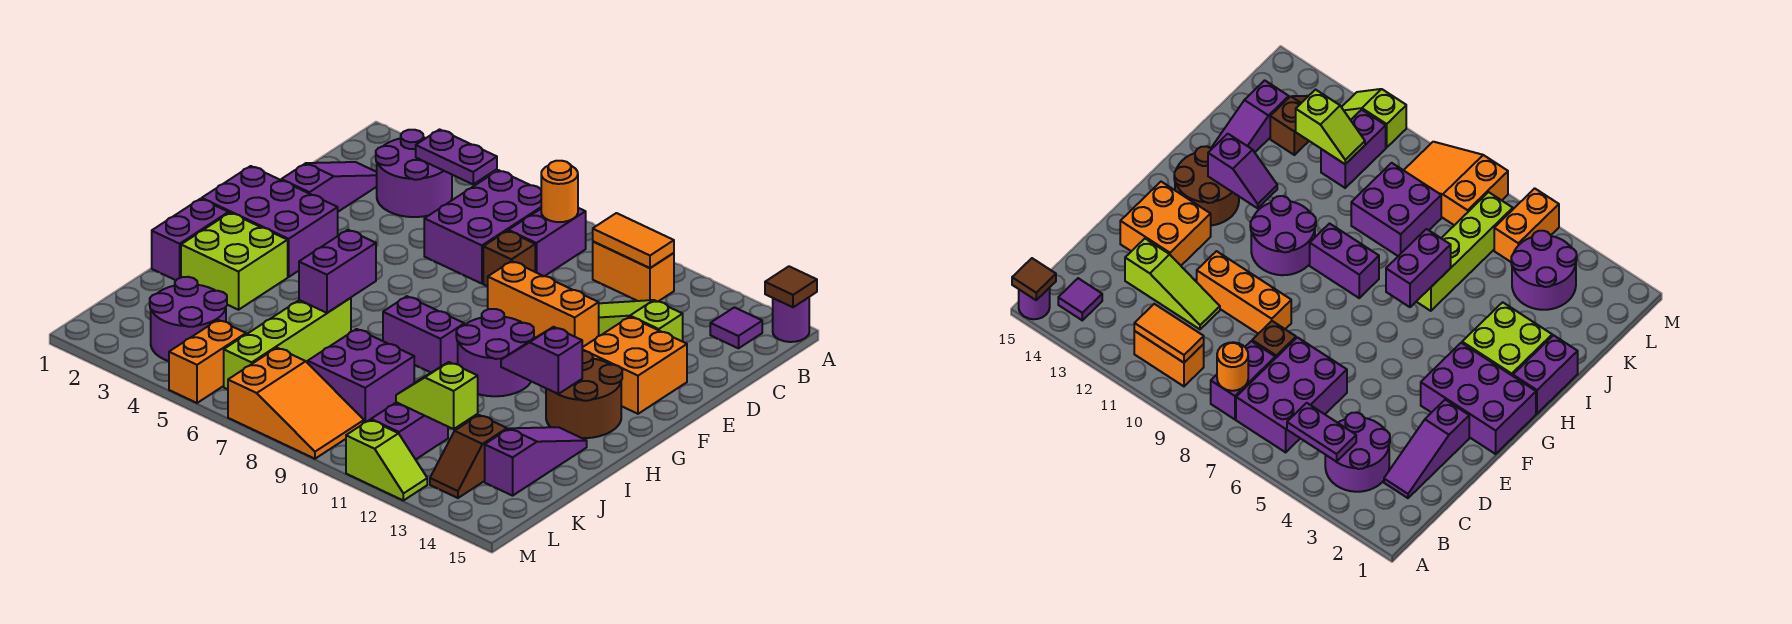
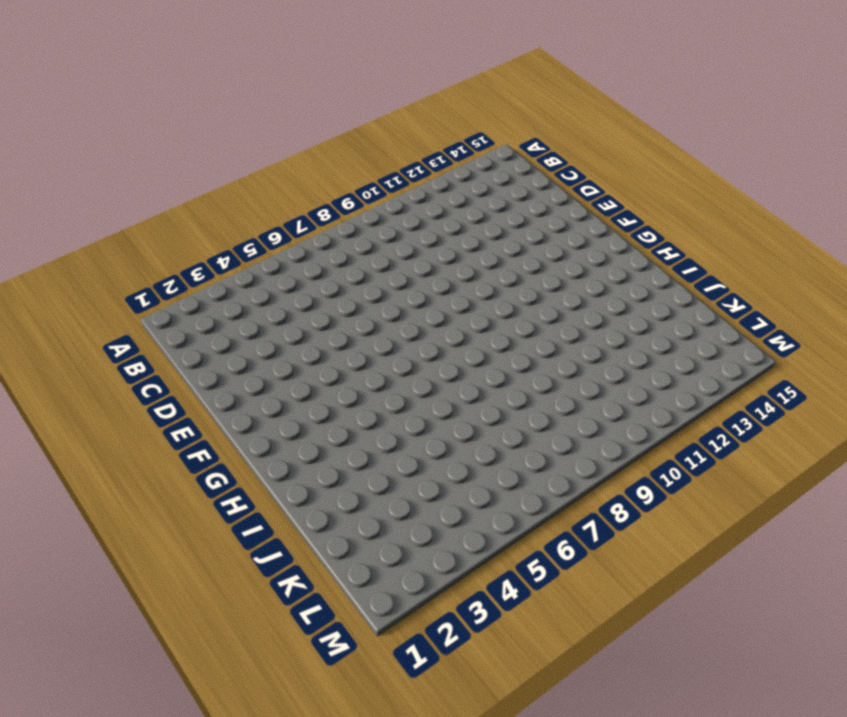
none -> purple 1x1 round brick [773,297,809,342]
none -> purple 2x2 round brick [376,130,452,217]
none -> purple 2x3 brick [424,170,541,284]
none -> purple 1x2 brick [508,208,586,276]

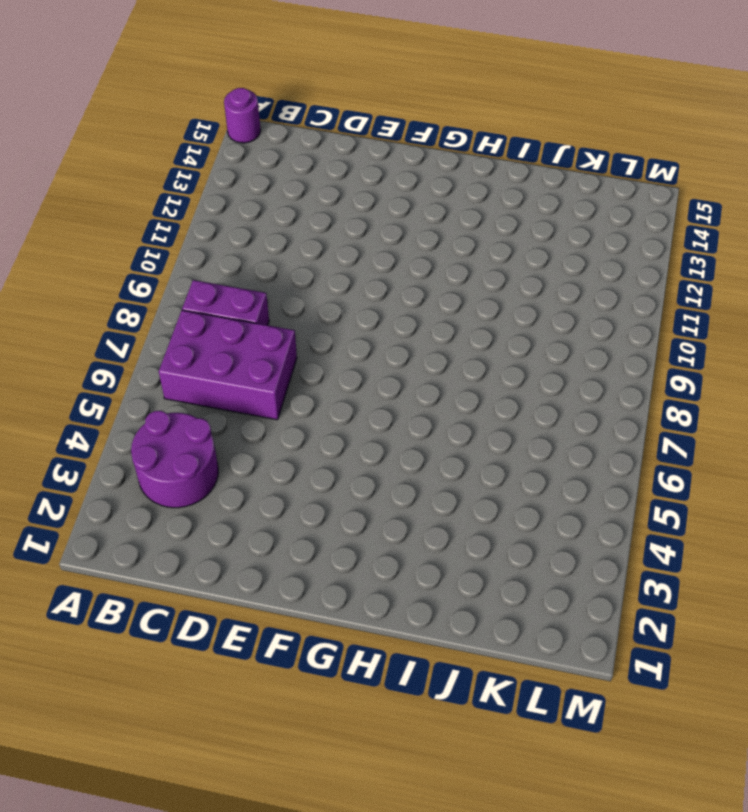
none -> orange 1x2 brick [593,241,674,302]
none -> purple 1x1 tile [710,307,762,348]
none -> purple 1x3 slope [281,162,377,212]
none -> brown 1x1 brick [483,231,535,286]

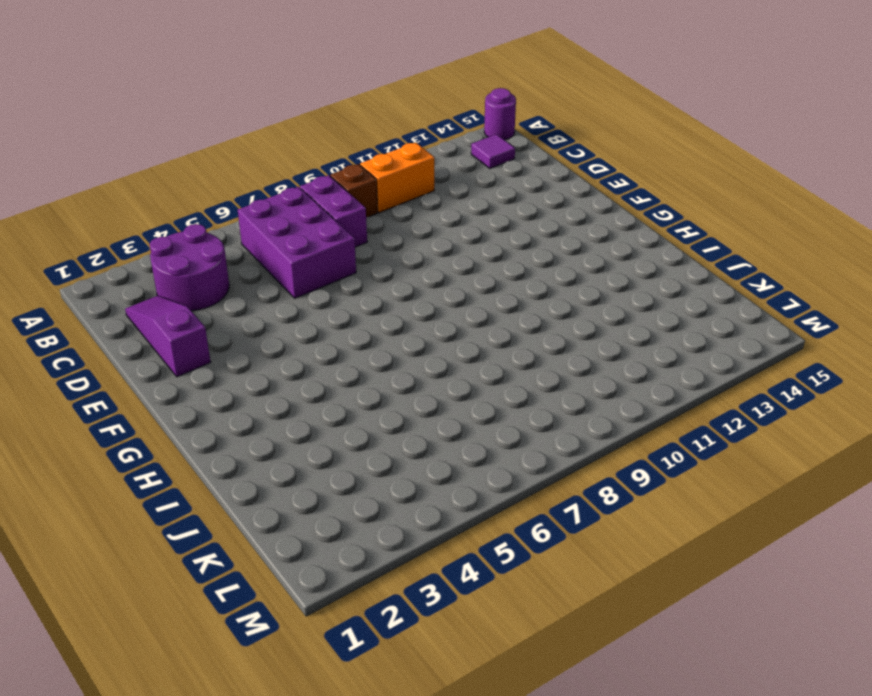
brown 1x1 brick [330,164,378,218] -> brown 1x1 brick moved to [483,231,535,286]
none -> lime 1x3 slope [599,300,683,342]
none -> orange 1x3 brick [488,261,599,347]
none -> orange 2x2 brick [582,317,687,414]
none -> purple 2x3 brick [202,166,338,277]

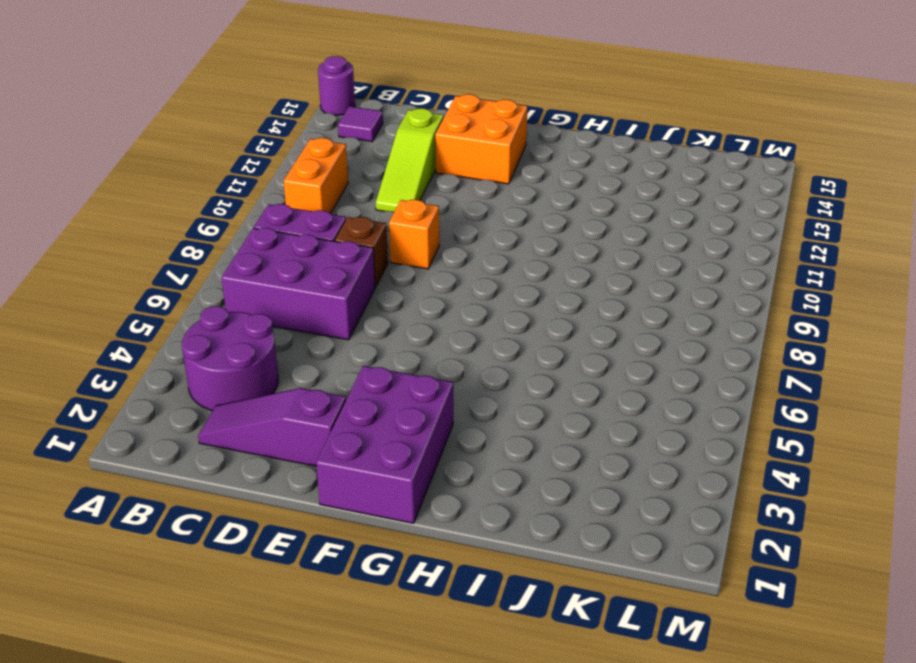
orange 1x1 brick [389,200,439,269] -> orange 1x3 brick [488,261,599,347]
none -> purple 2x2 round brick [456,309,534,396]
none -> brown 2x2 round brick [546,351,622,438]
none -> purple 1x2 brick [152,199,229,280]
none -> lime 2x2 brick [181,213,288,310]

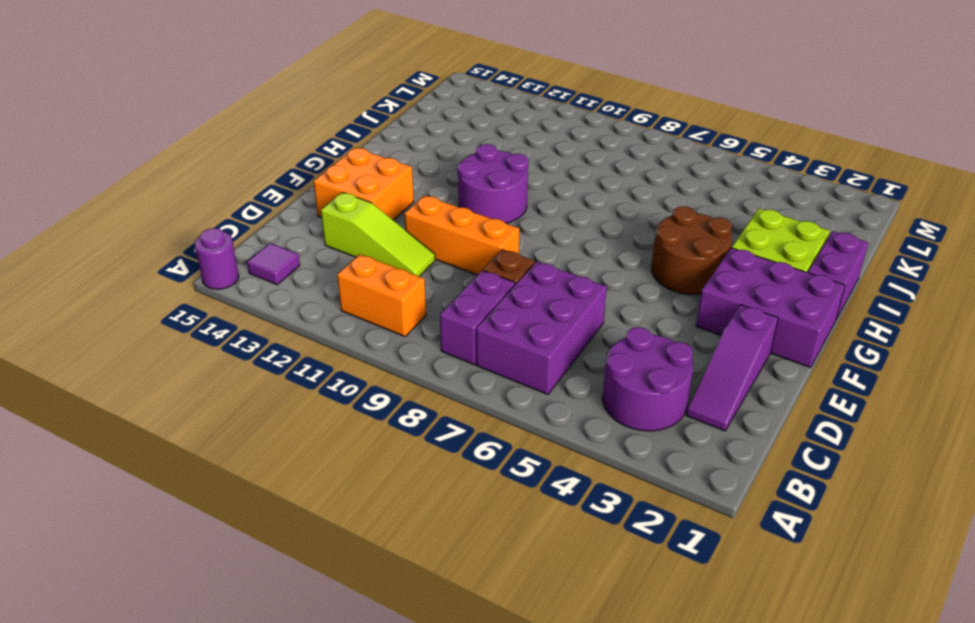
brown 2x2 round brick [652,206,732,295] -> brown 2x2 round brick moved to [546,351,622,438]
none -> purple 1x2 brick [383,296,464,372]
none -> lime 1x4 brick [224,298,351,389]
none -> purple 1x3 slope [485,427,587,496]
none -> purple 2x2 brick [308,329,414,423]

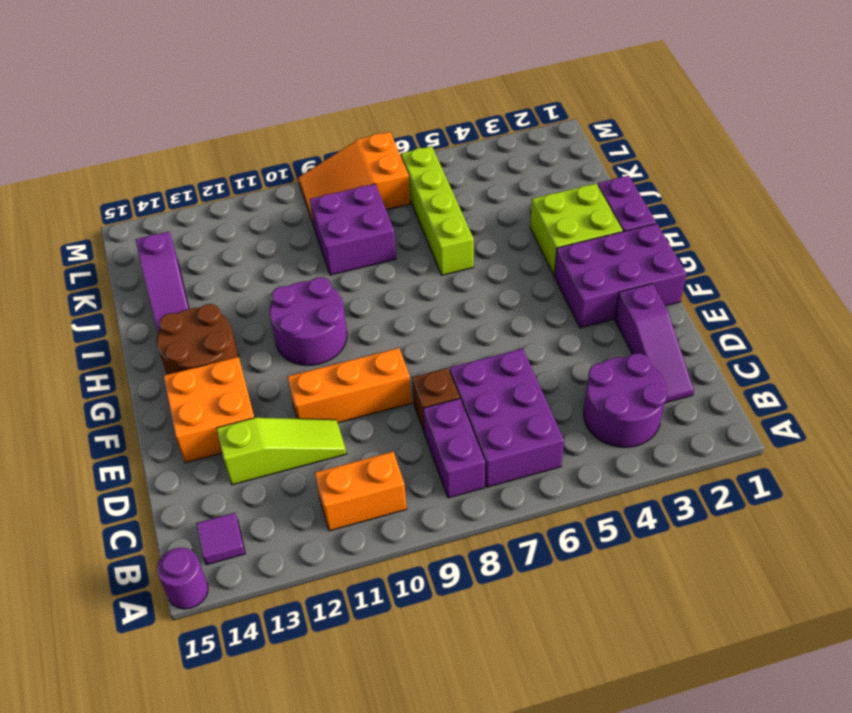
none -> purple 1x2 brick [383,296,464,372]
none -> purple 2x2 round brick [150,277,227,361]
none -> purple 1x2 brick [371,402,448,460]
none -> brown 1x2 slope [430,415,507,498]

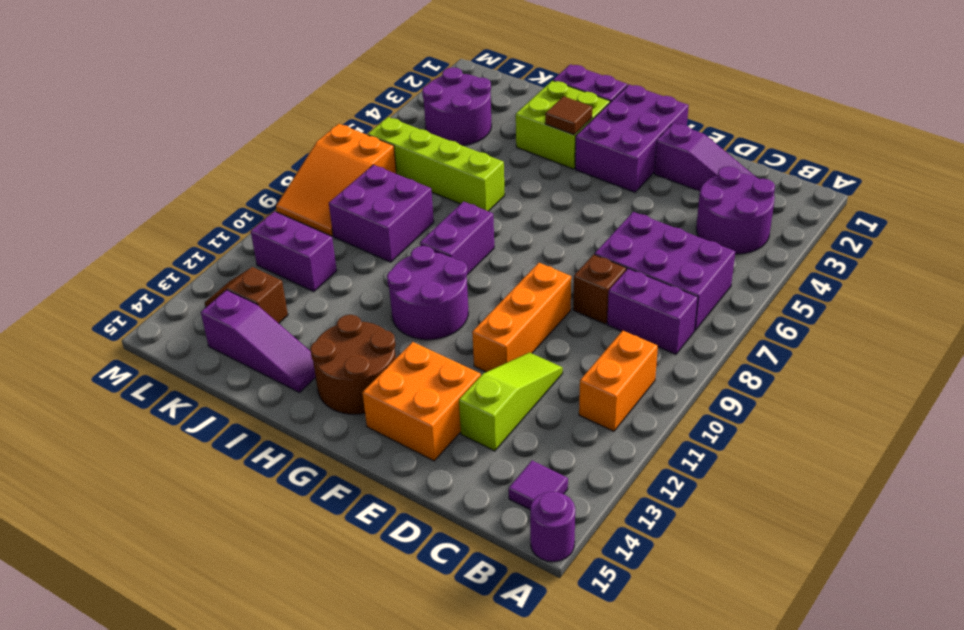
brown 1x1 tile [545,96,592,135] -> brown 1x1 tile moved to [765,266,817,307]
none -> orange 1x2 brick [169,320,246,403]
none -> lime 1x2 slope [346,420,427,500]
none -> purple 1x2 plate [416,130,497,184]
none -> orange 1x1 round brick [541,161,578,222]

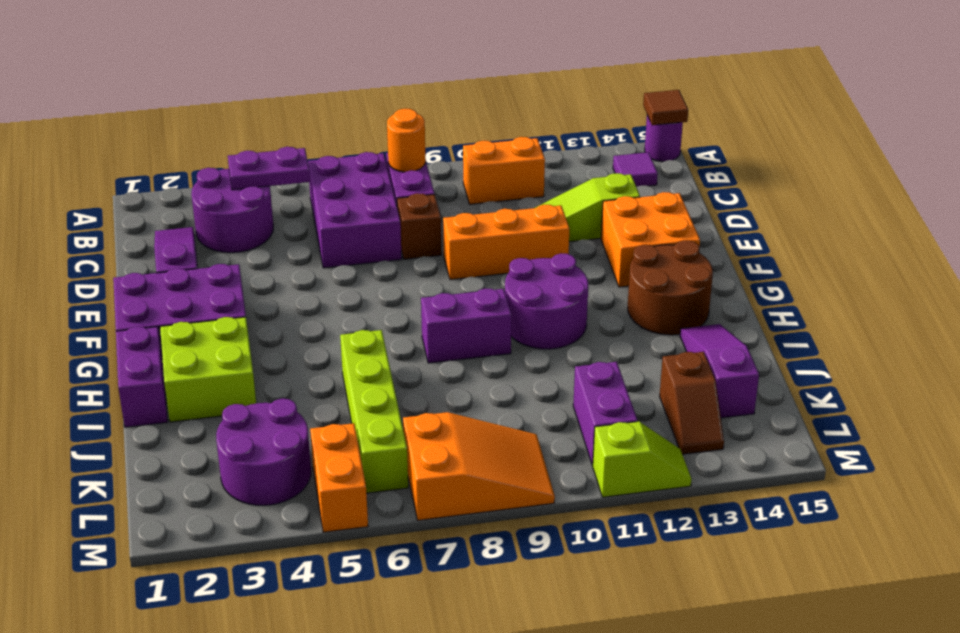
none -> purple 2x2 brick [308,329,414,423]
none -> orange 1x2 tile [593,213,674,268]
none -> purple 1x2 brick [299,230,376,313]
none -> purple 1x2 slope [501,327,582,394]

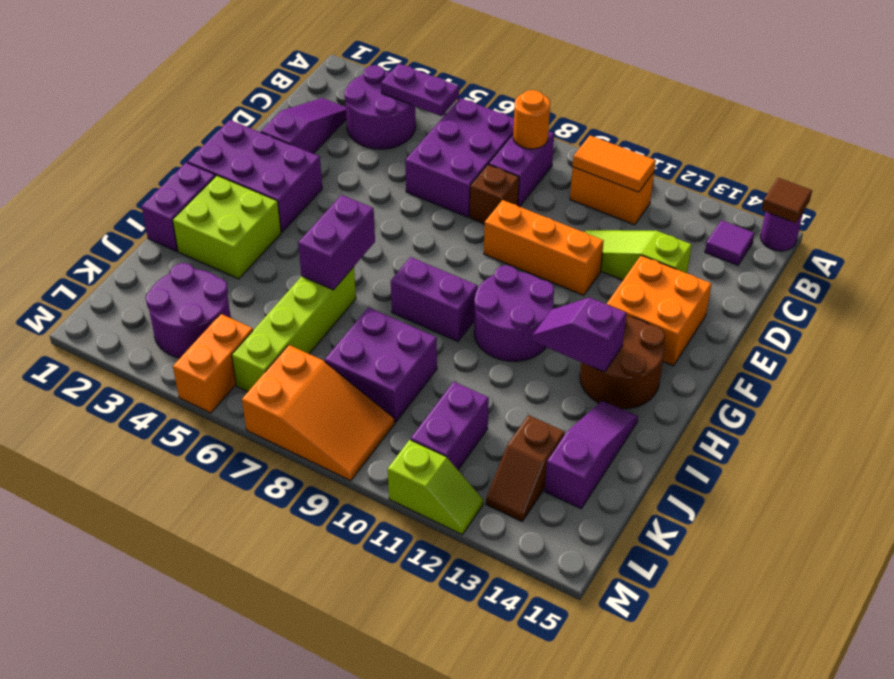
none -> lime 1x2 slope [396,362,478,429]

